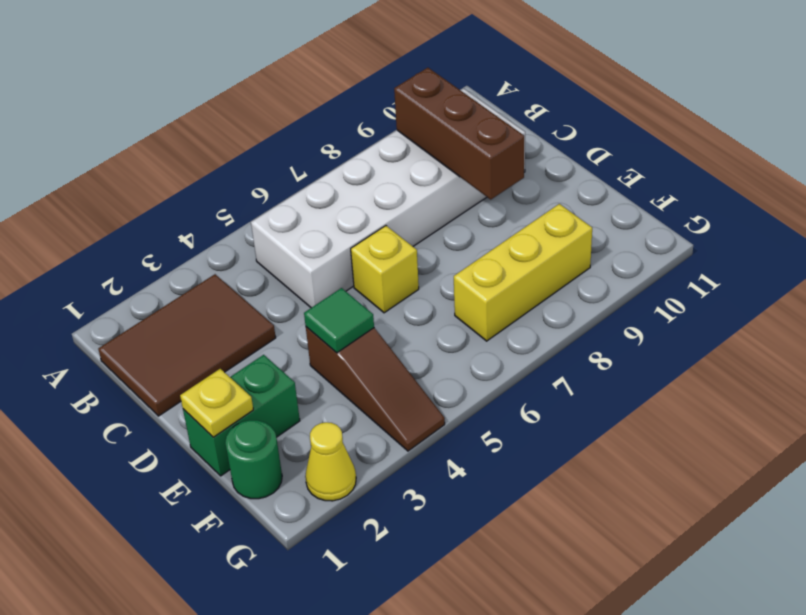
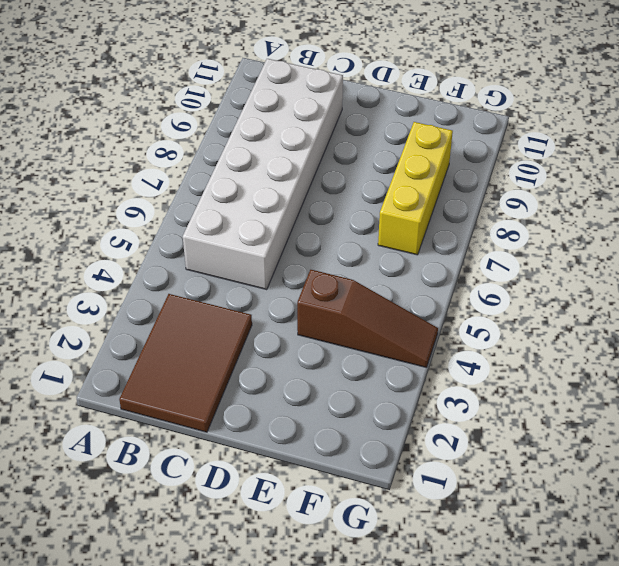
none -> yellow 1x1 brick [351,226,419,313]
none -> green 1x2 brick [183,355,300,476]

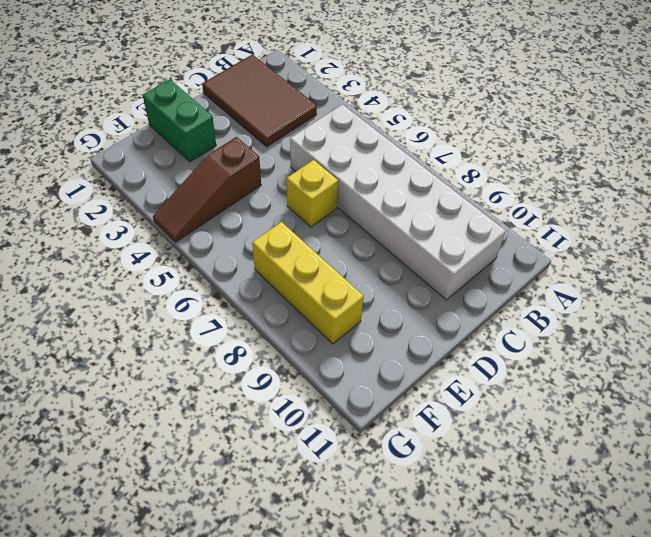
none -> green 1x1 round brick [225,420,282,499]
none -> yellow 1x1 cone [305,422,356,501]

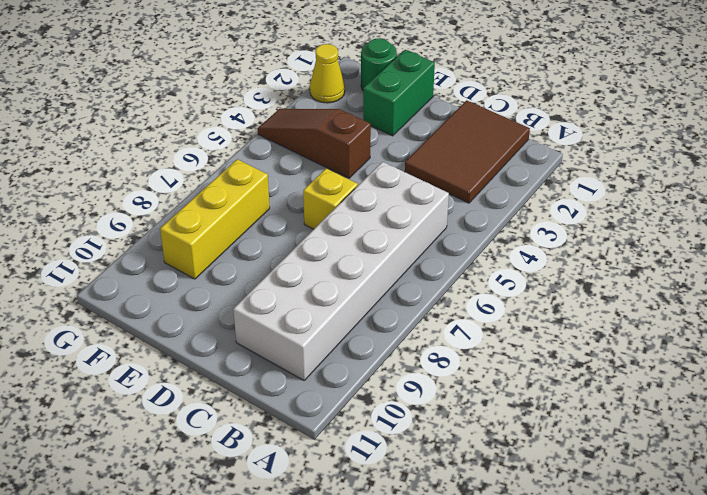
none -> brown 1x3 brick [394,68,524,199]
none -> yellow 1x1 plate [180,369,253,437]

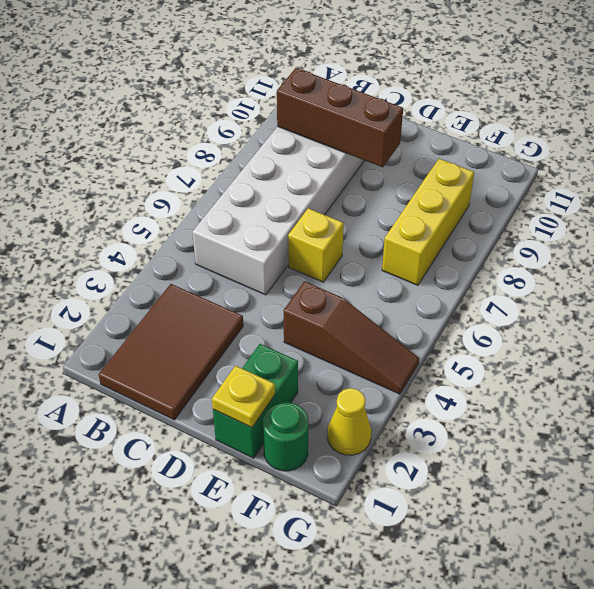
none -> green 1x1 tile [304,288,374,353]

